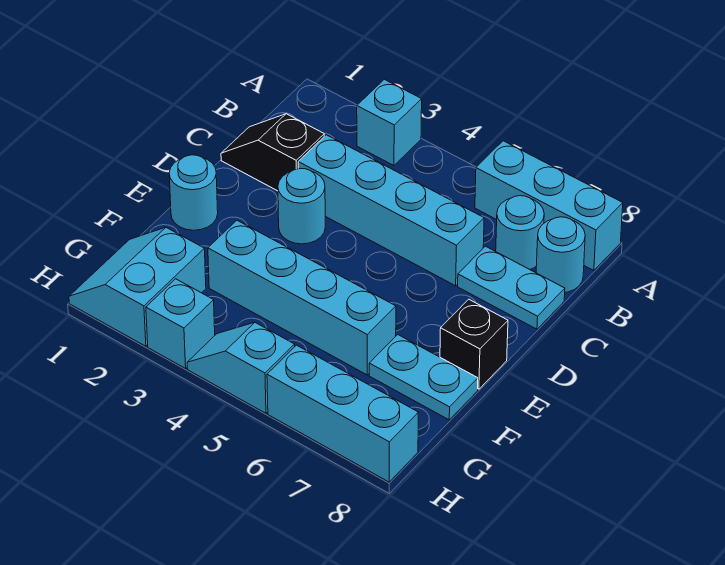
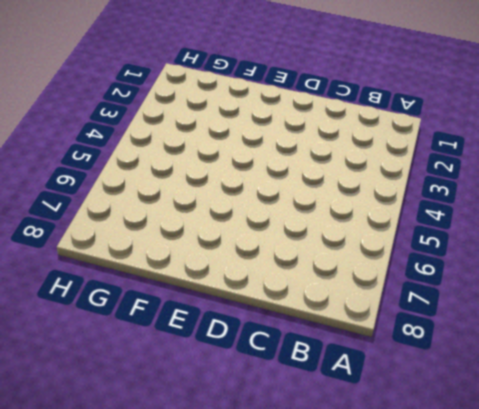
none -> cyan 1x1 brick [357,79,422,166]
none -> cyan 1x3 brick [475,141,623,271]
none -> cyan 1x1 round brick [496,196,544,269]

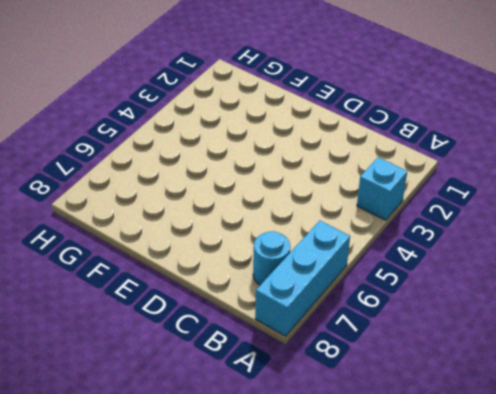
none -> cyan 1x1 round brick [536,217,585,292]
none -> black 1x2 slope [221,114,324,191]
none -> cyan 1x4 brick [298,135,484,286]

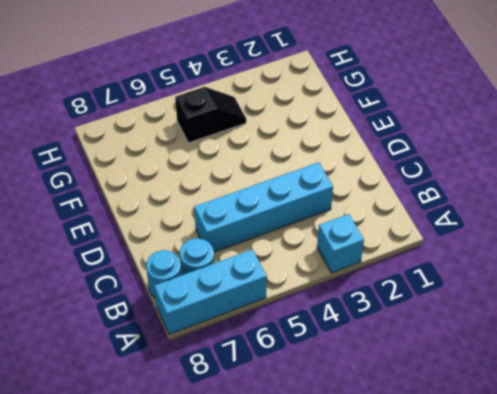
black 1x2 slope [175,87,246,143] -> black 1x2 slope moved to [221,114,324,191]
none -> cyan 1x2 plate [458,246,565,329]
none -> cyan 1x1 round brick [278,168,325,244]
none -> cyan 1x1 round brick [169,155,218,230]

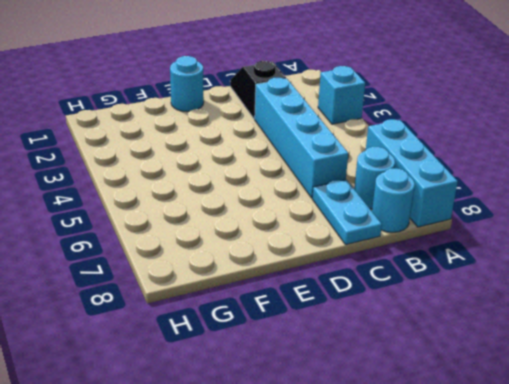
none -> cyan 1x1 round brick [278,168,325,244]
none -> black 1x1 brick [440,299,508,389]
none -> cyan 1x4 brick [208,220,396,375]

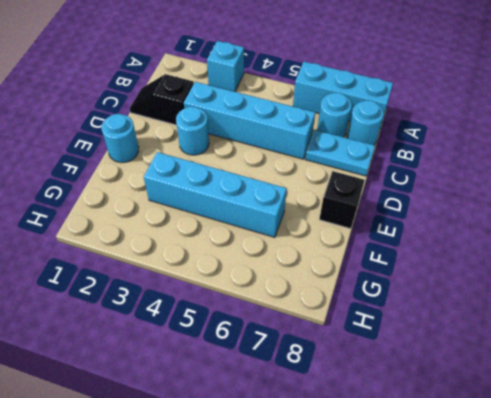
none -> cyan 1x2 plate [369,335,478,420]
none -> cyan 2x2 slope [69,227,206,346]
none -> cyan 1x1 brick [146,279,215,368]

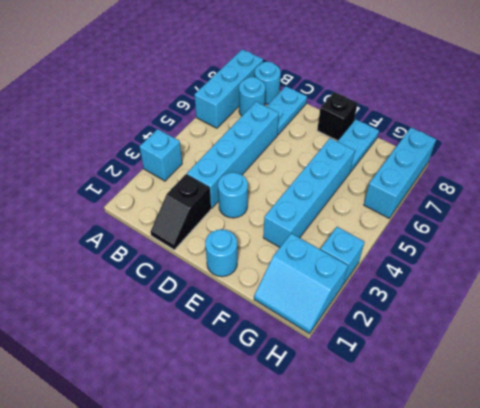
none -> cyan 1x2 slope [187,322,295,413]

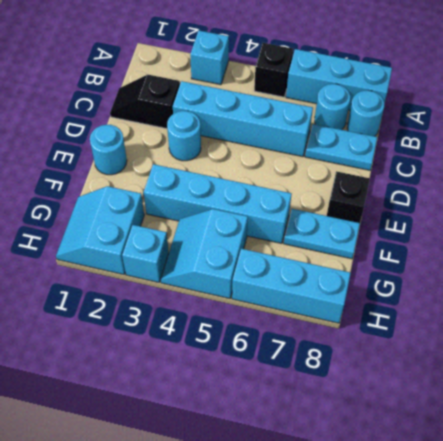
black 1x1 brick [254,43,293,97] -> none
cyan 2x2 slope [161,209,248,299] -> cyan 1x2 slope [187,322,295,413]

